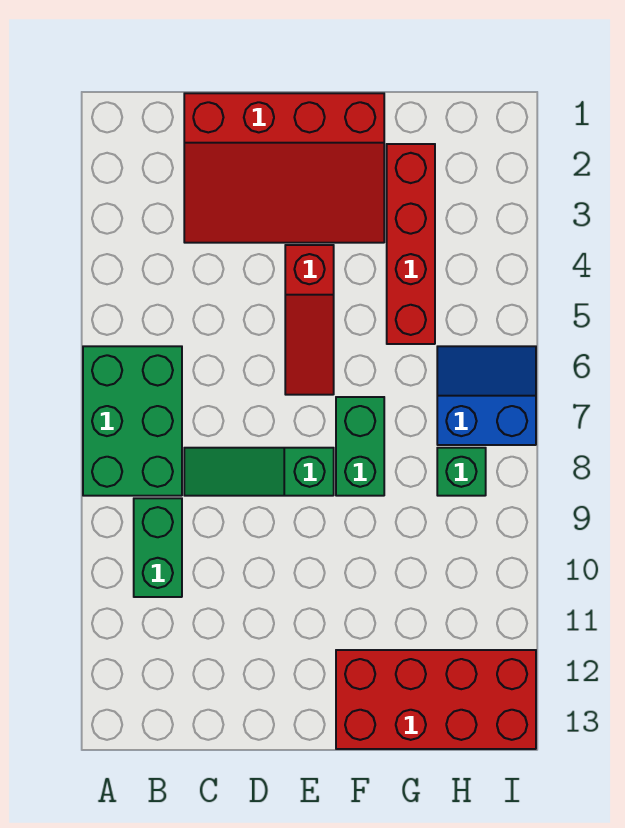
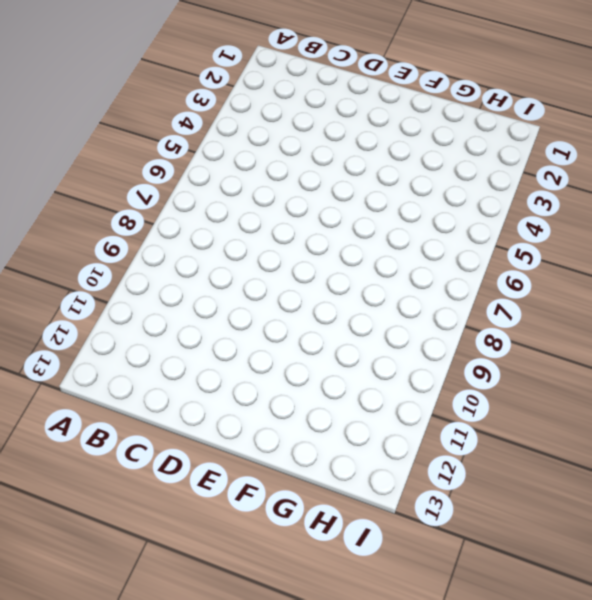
none -> green 2x3 brick [83,346,182,496]
none -> green 1x2 brick [134,498,182,597]

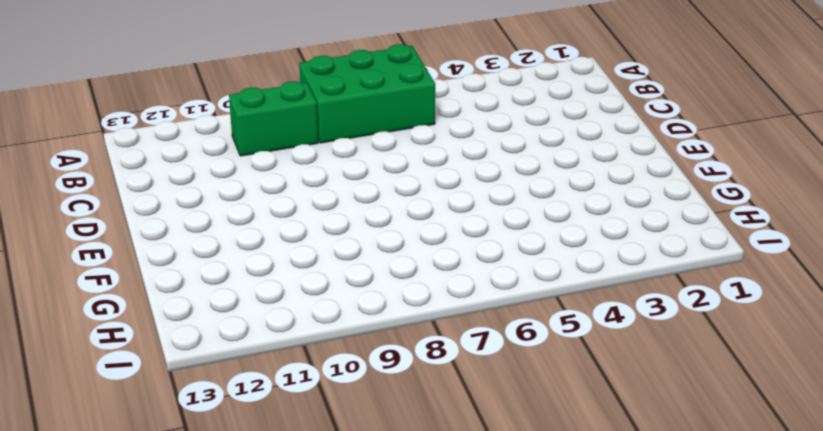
none -> red 3x4 slope [184,93,384,243]
none -> green 1x3 slope [184,448,334,496]

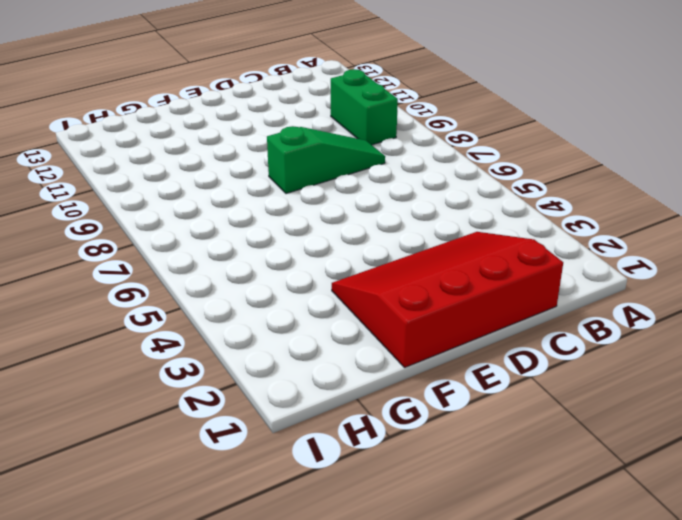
none -> green 2x3 brick [83,346,182,496]
none -> red 1x3 slope [285,245,334,395]

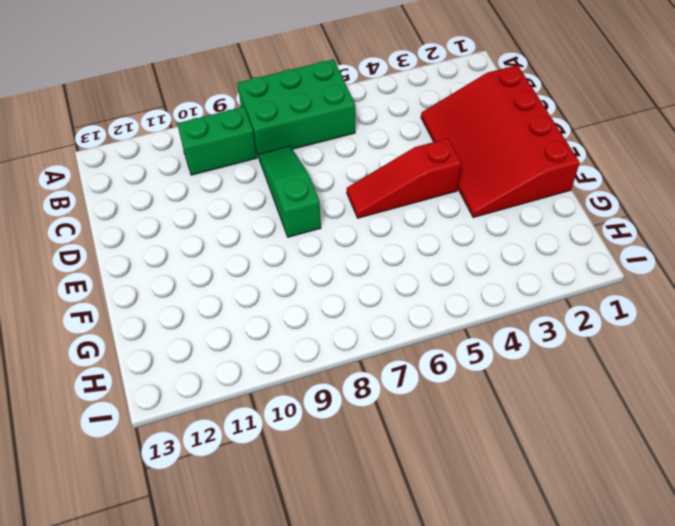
none -> green 1x2 brick [336,397,384,496]
none -> red 2x4 brick [336,650,536,749]

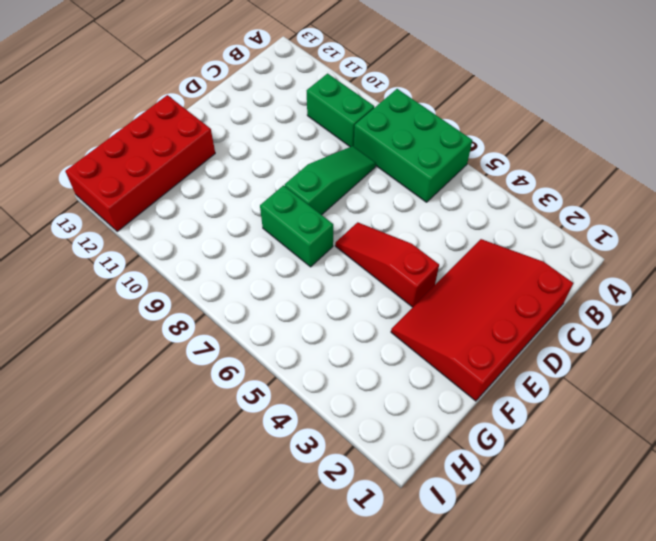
none -> red 1x4 brick [387,144,435,344]
none -> blue 2x2 slope [437,346,536,445]

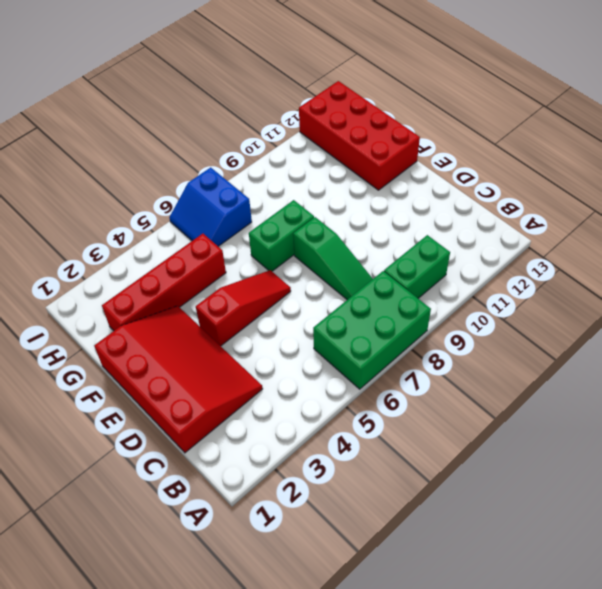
none -> green 1x1 brick [437,448,486,496]

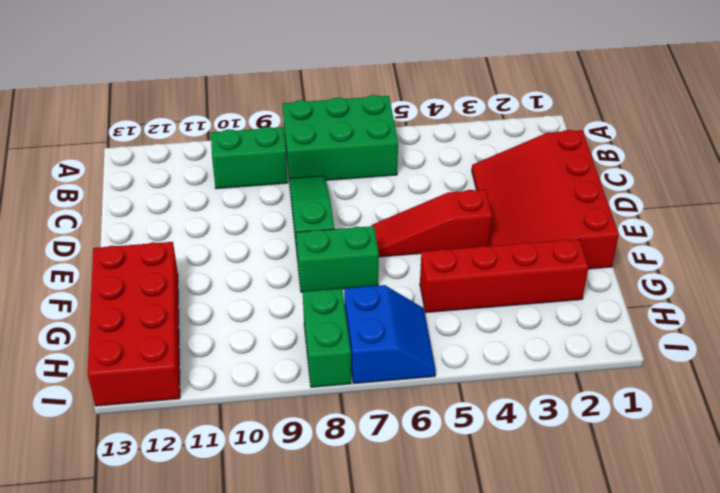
green 1x2 brick [303,289,351,387] -> green 1x1 brick [437,448,486,496]

